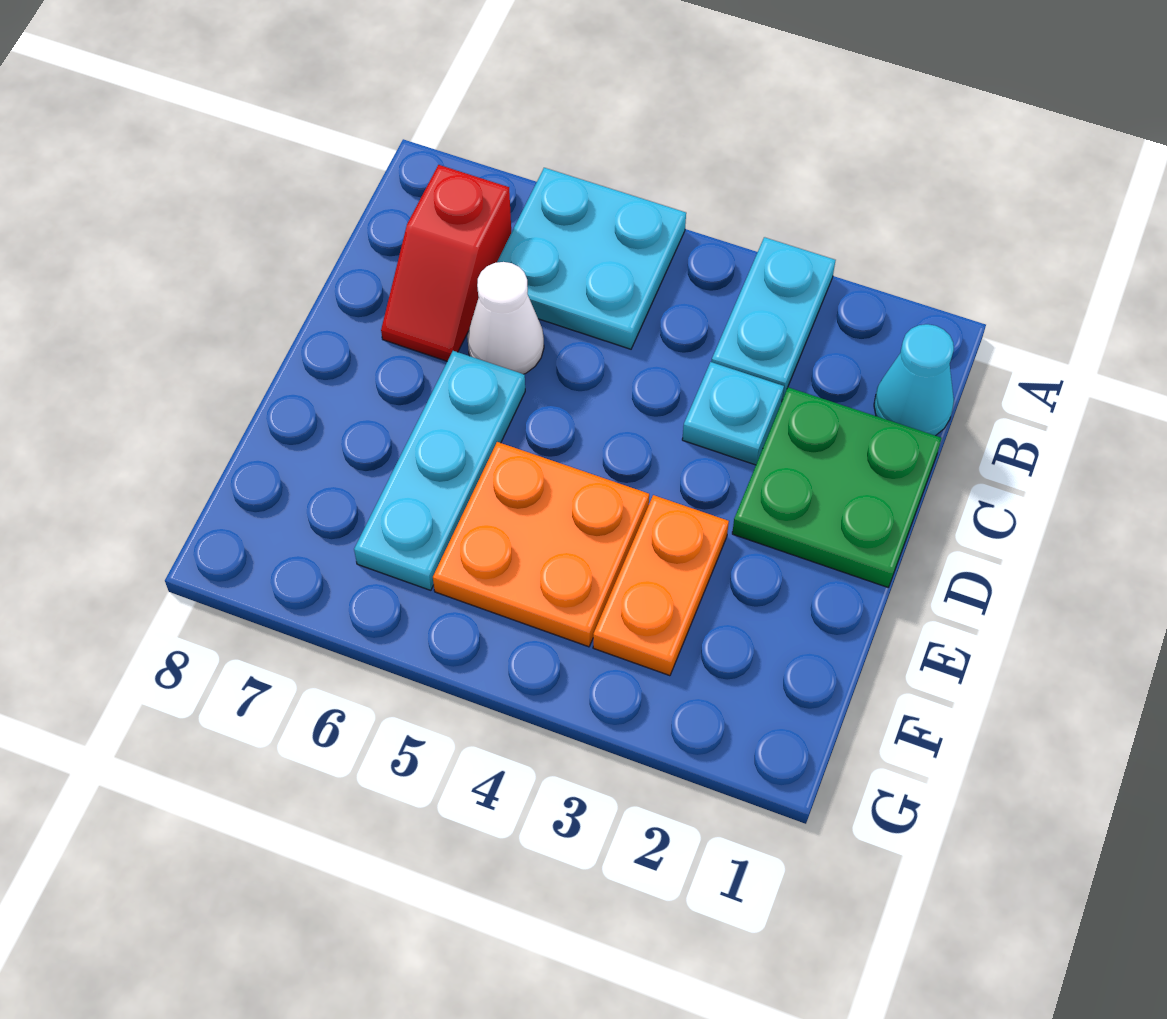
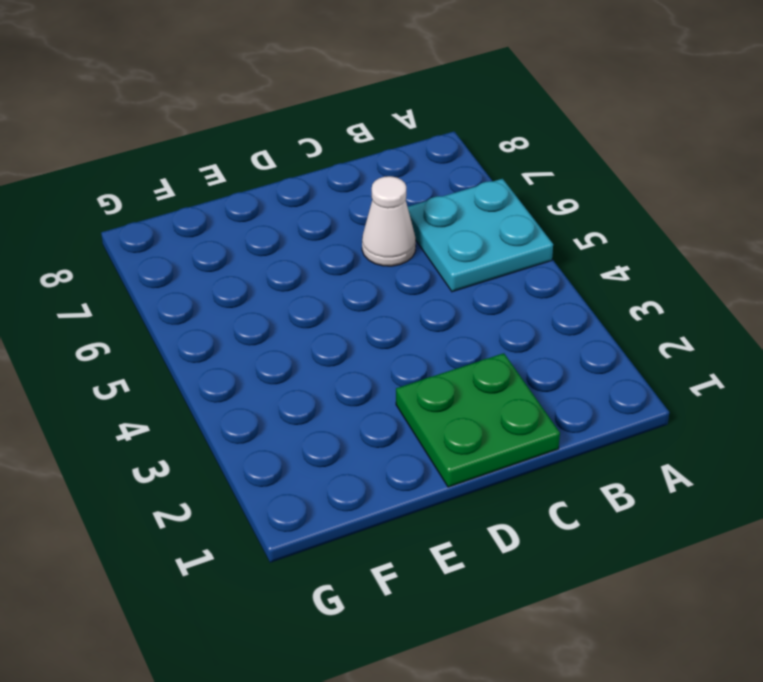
none -> cyan 1x2 plate [712,237,836,399]
none -> cyan 1x1 cone [874,324,954,436]

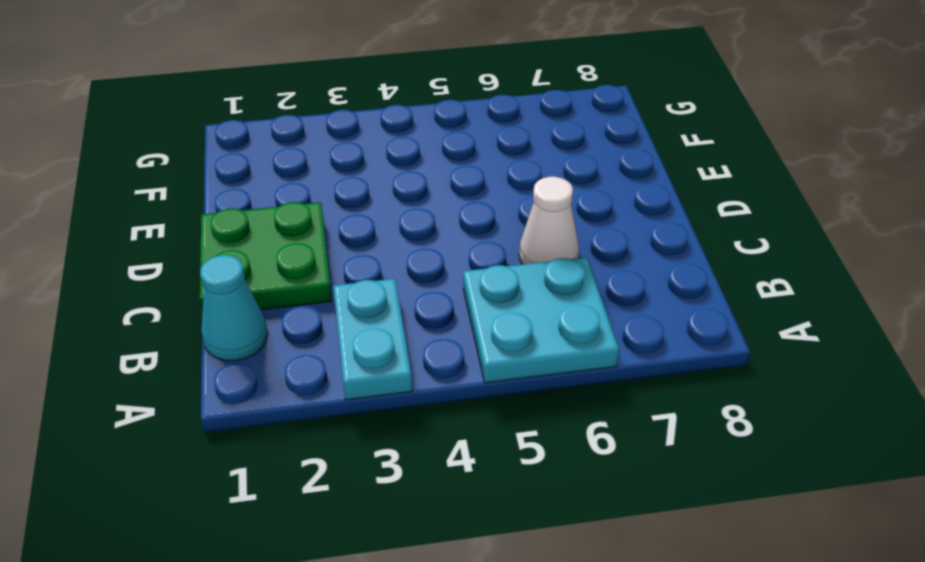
none -> red 1x2 slope [381,165,511,361]
none -> cyan 1x1 plate [682,362,784,465]

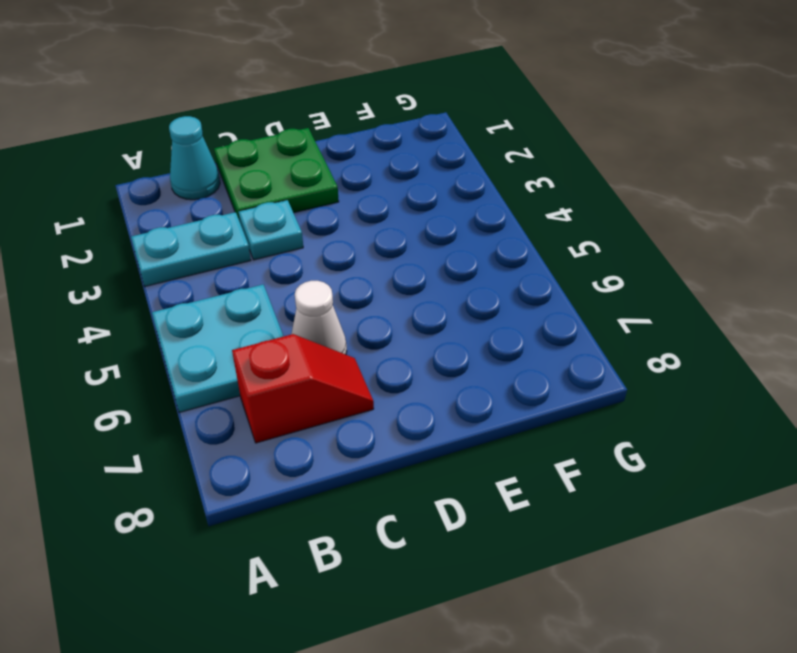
none -> cyan 1x3 plate [354,351,525,590]
none -> orange 1x2 plate [593,495,729,676]

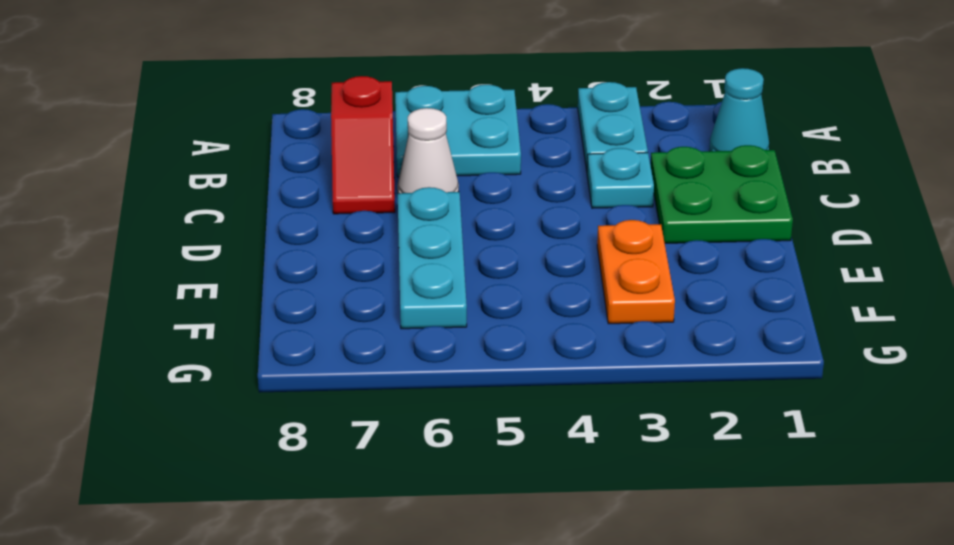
none -> orange 2x2 plate [433,442,649,647]

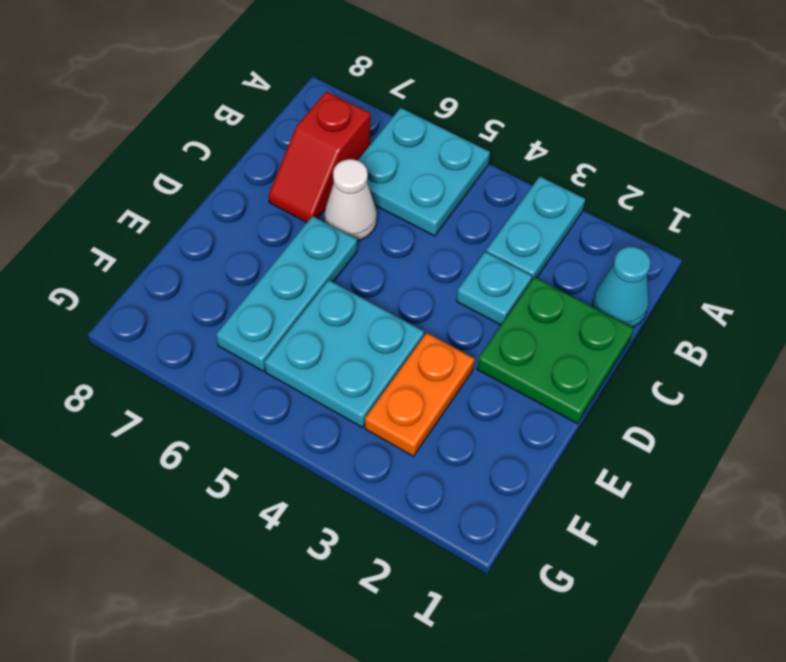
cyan 2x2 plate [265,280,424,427] -> orange 2x2 plate [433,442,649,647]

